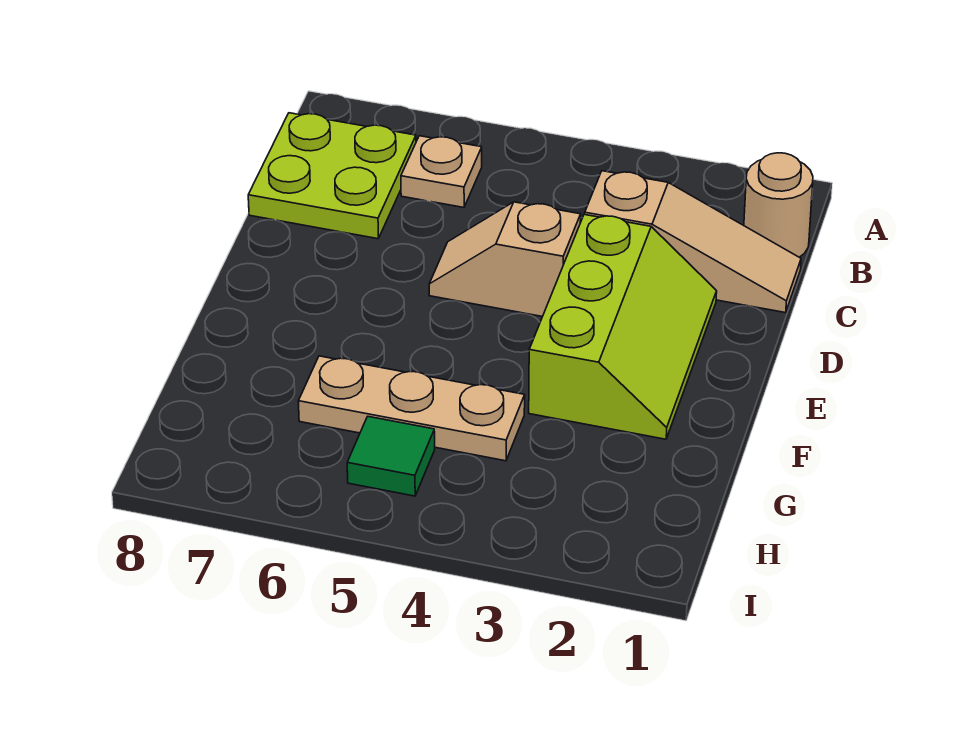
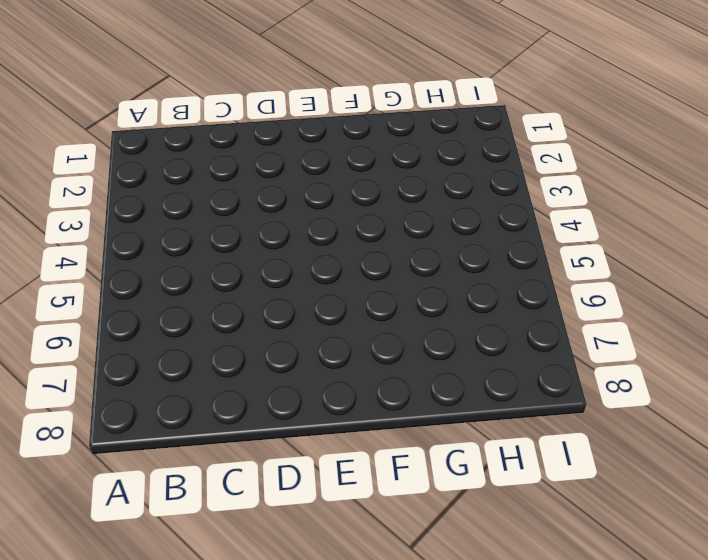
none -> tan 1x1 round brick [744,153,813,257]
none -> tan 1x1 plate [401,136,482,207]

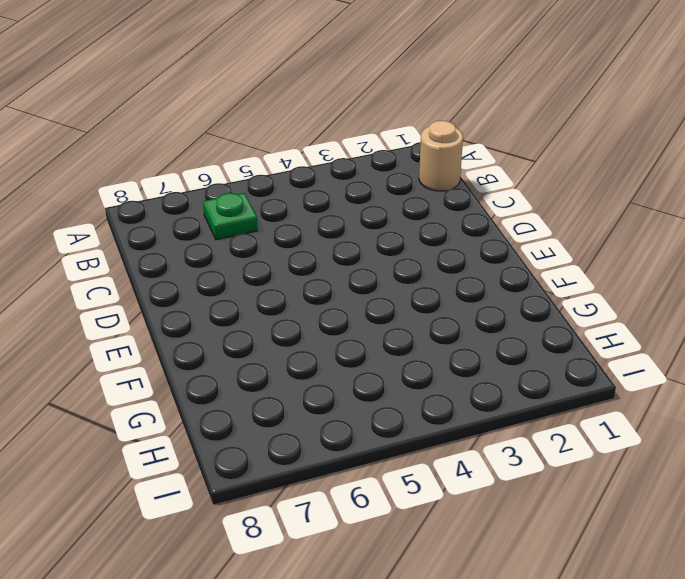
green 1x1 plate [203,193,258,240] -> tan 1x1 plate [401,136,482,207]
none -> lime 2x2 plate [248,113,416,239]
none -> tan 1x3 slope [585,171,801,313]

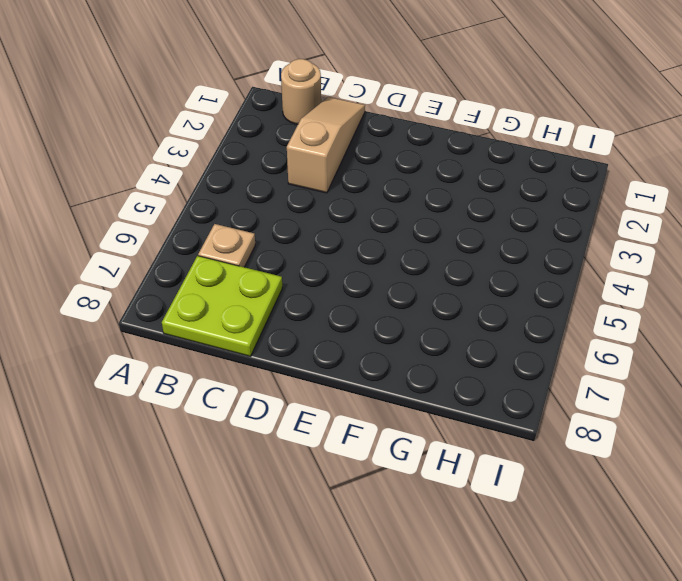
none -> lime 2x3 slope [529,214,717,439]
none -> tan 1x2 slope [429,202,581,317]

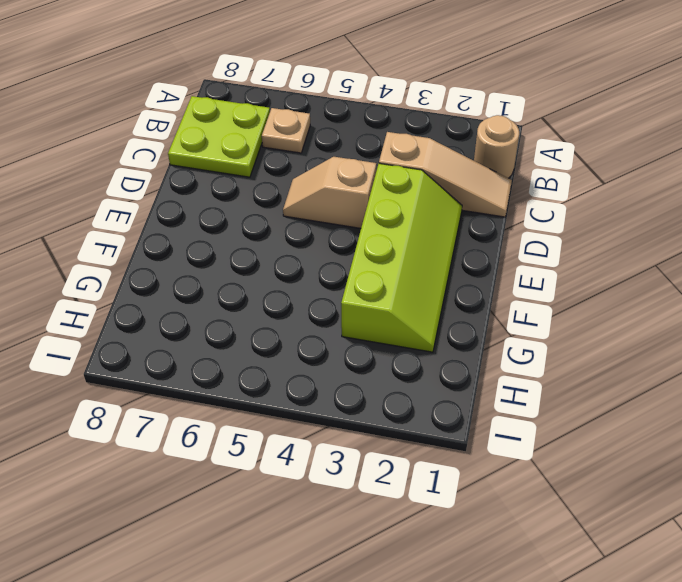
lime 2x4 slope [341,163,462,352] -> lime 2x3 slope [529,214,717,439]
none -> tan 1x3 plate [298,356,525,461]
none -> green 1x1 tile [347,417,435,496]

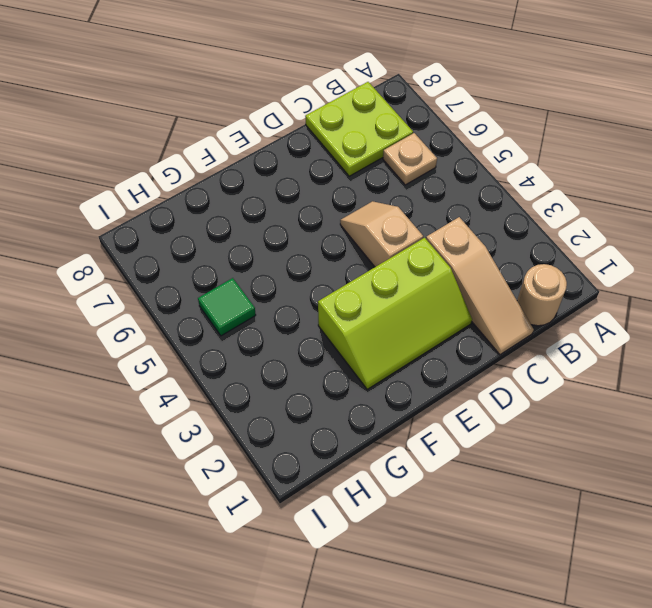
none -> tan 1x3 plate [298,356,525,461]

